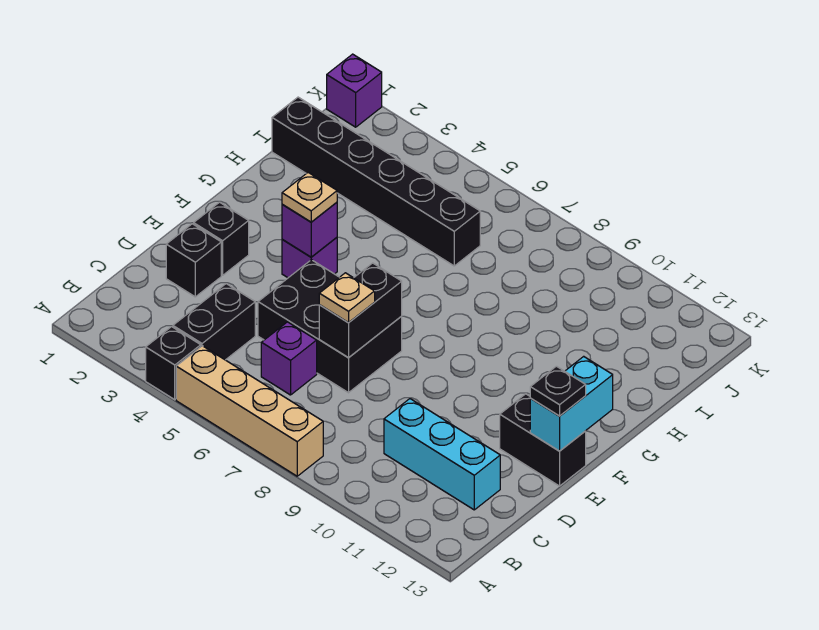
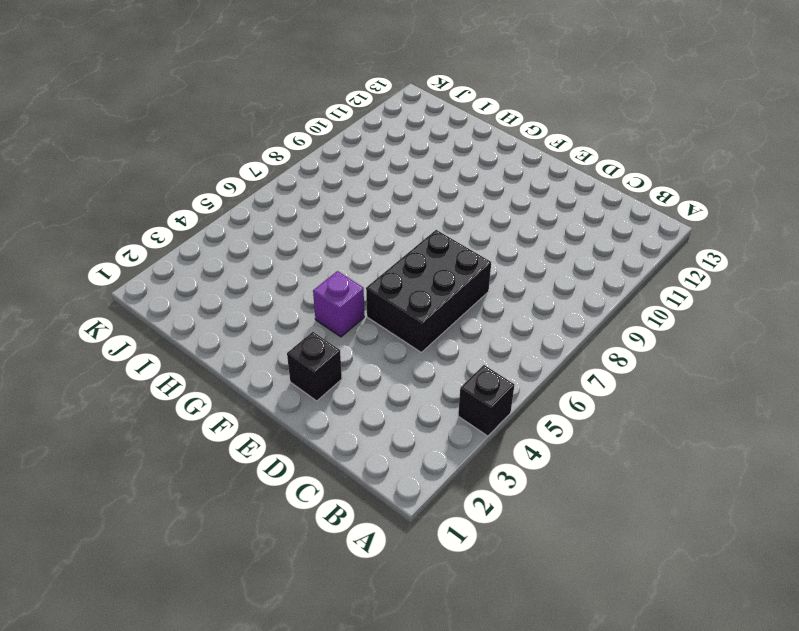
none -> tan 1x4 brick [176,346,323,476]
none -> black 1x2 brick [173,284,255,360]
none -> purple 1x1 brick [261,322,317,395]

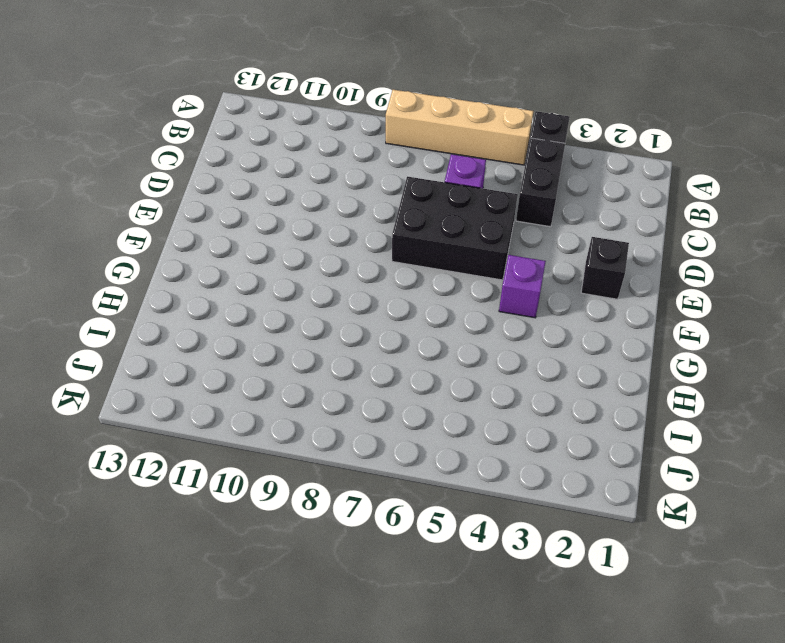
none -> cyan 1x3 brick [384,399,500,510]
none -> black 1x1 brick [166,224,221,297]
none -> black 1x2 brick [500,394,586,486]

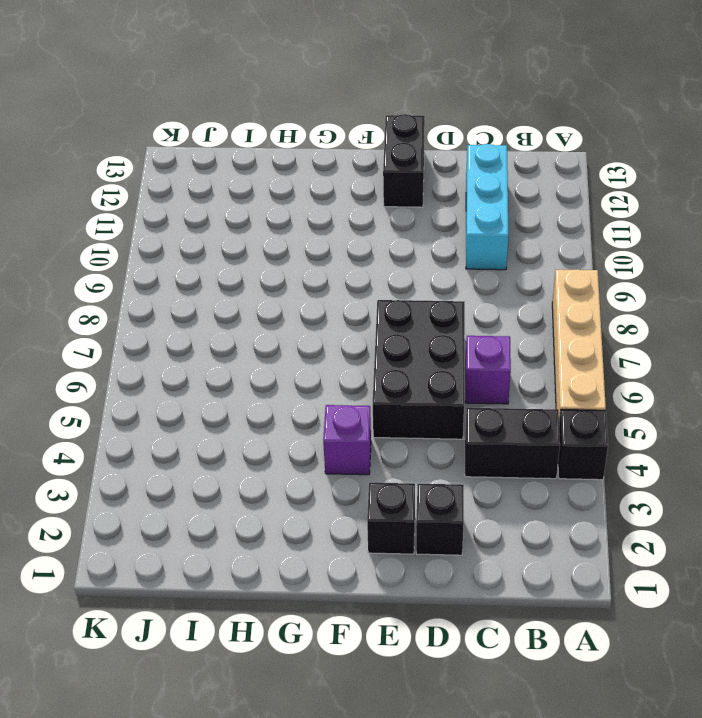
none -> black 1x6 brick [272,97,480,266]
none -> purple 1x1 brick [327,54,382,127]
none -> black 1x2 brick [319,263,402,358]

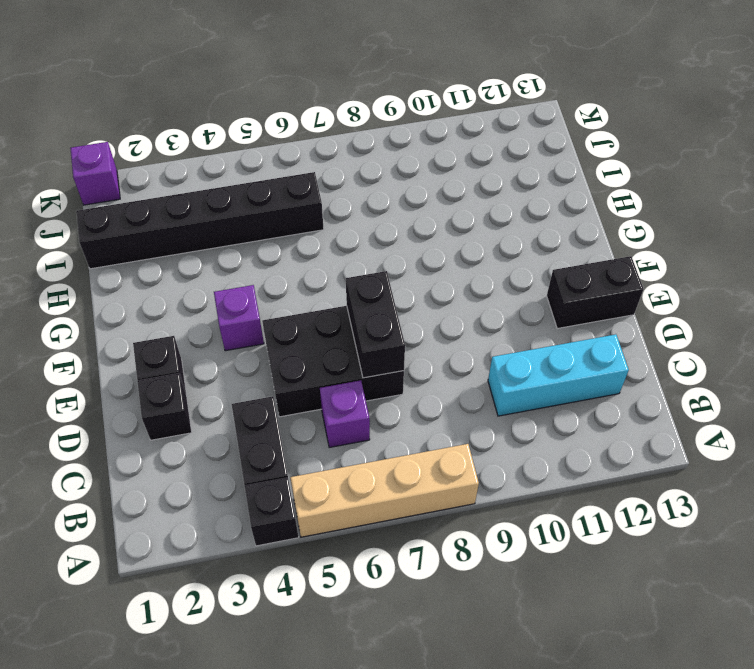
none -> cyan 1x2 brick [530,356,613,451]
none -> purple 1x1 brick [282,202,337,257]
none -> tan 1x1 plate [319,273,375,323]

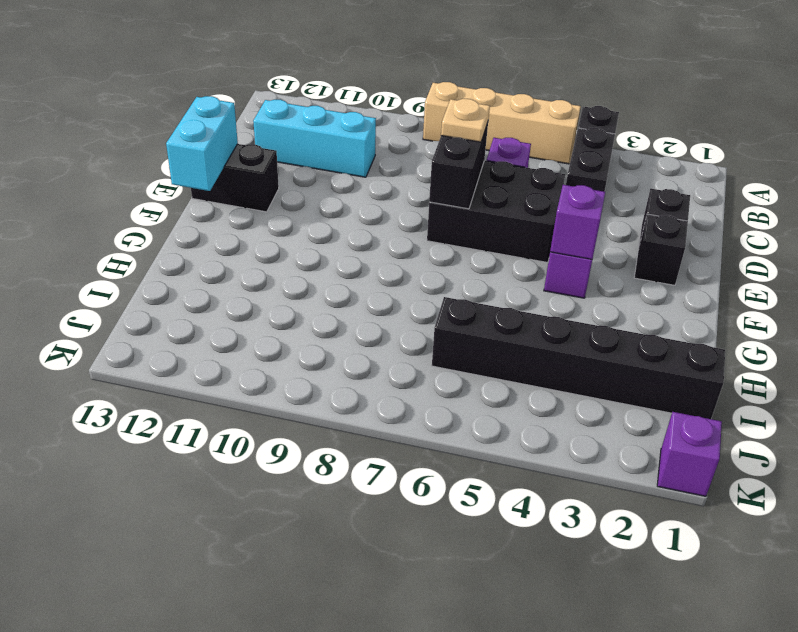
none -> black 1x1 plate [530,366,586,416]
none -> tan 1x1 plate [282,173,337,222]

